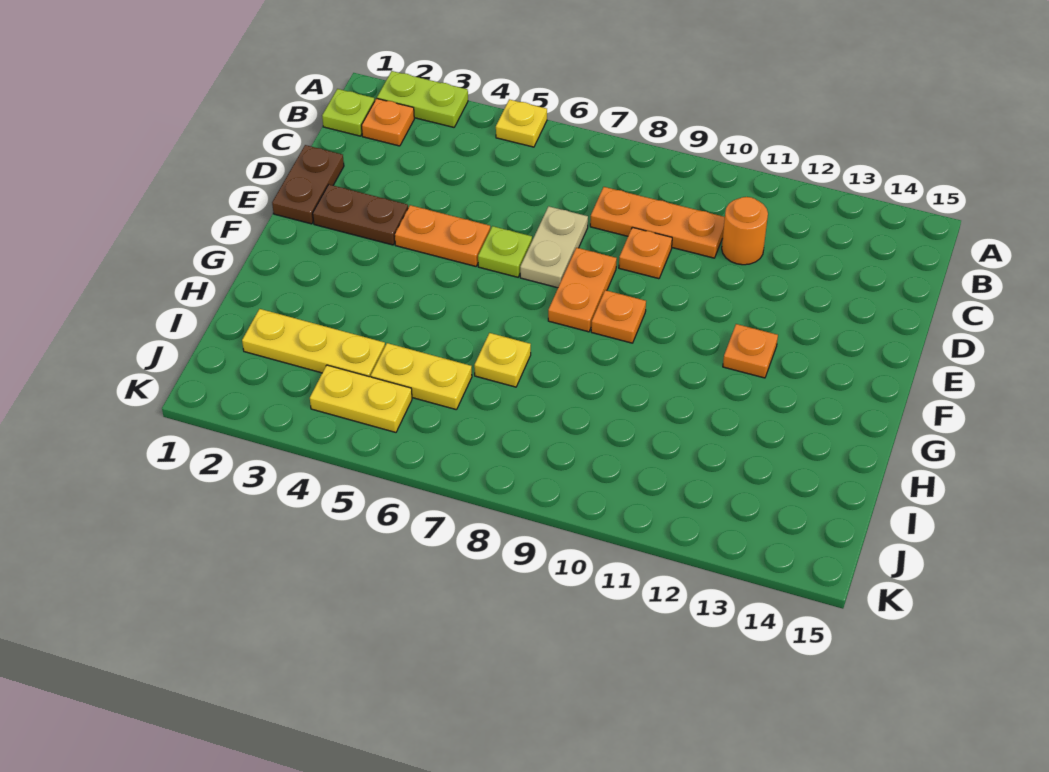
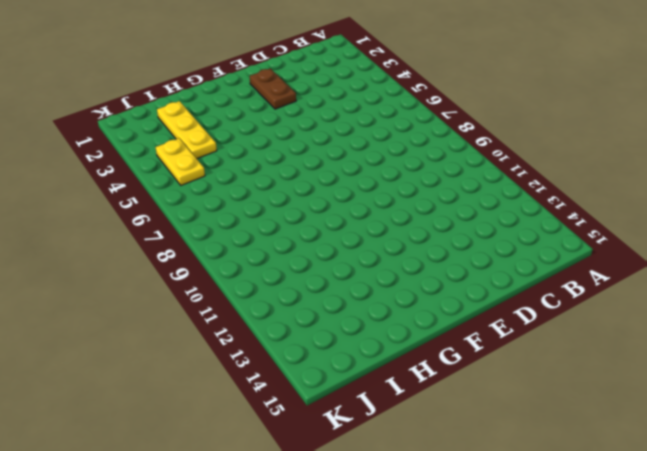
none -> lime 1x2 plate [377,71,468,127]
none -> yellow 1x1 plate [496,99,547,147]
none -> lime 1x1 plate [322,89,375,136]

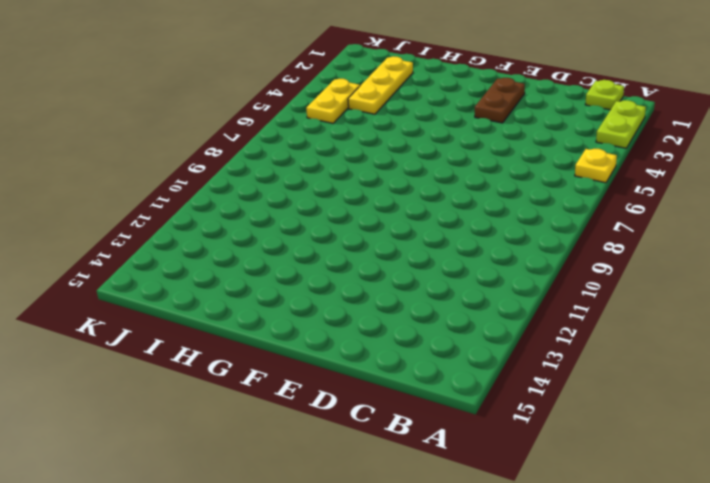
none -> orange 1x1 plate [362,98,414,146]
none -> orange 1x3 plate [590,187,725,258]
none -> orange 1x1 round brick [722,197,768,265]

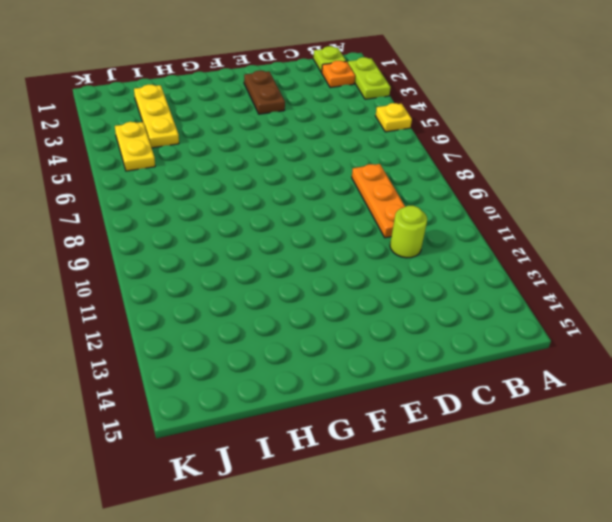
lime 1x1 round brick [390,206,427,258] -> orange 1x1 round brick [722,197,768,265]
none -> brown 1x2 plate [272,145,344,224]
none -> tan 1x2 plate [520,206,588,288]
none -> orange 1x1 plate [619,227,672,279]

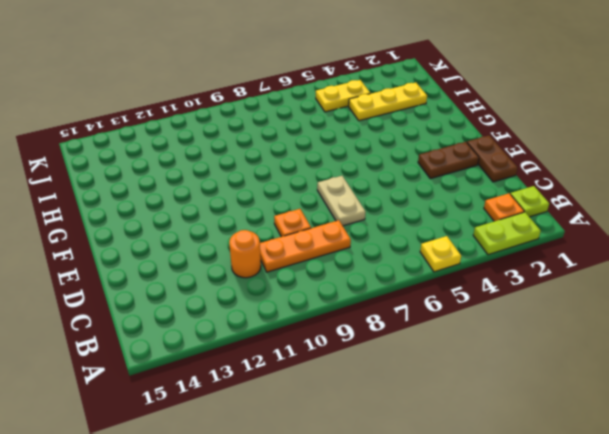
none -> orange 1x2 plate [395,205,490,266]
none -> lime 1x1 plate [478,226,532,277]
none -> orange 1x2 plate [548,248,617,332]

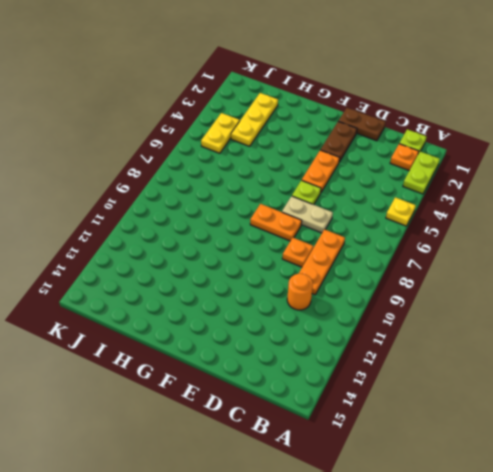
none -> orange 1x1 plate [591,290,646,343]
none -> orange 1x1 plate [723,324,778,378]
none -> yellow 1x1 plate [474,333,531,387]

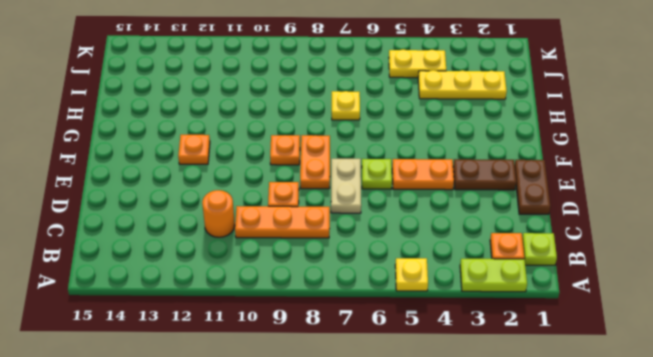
none -> yellow 1x2 plate [371,343,472,410]

